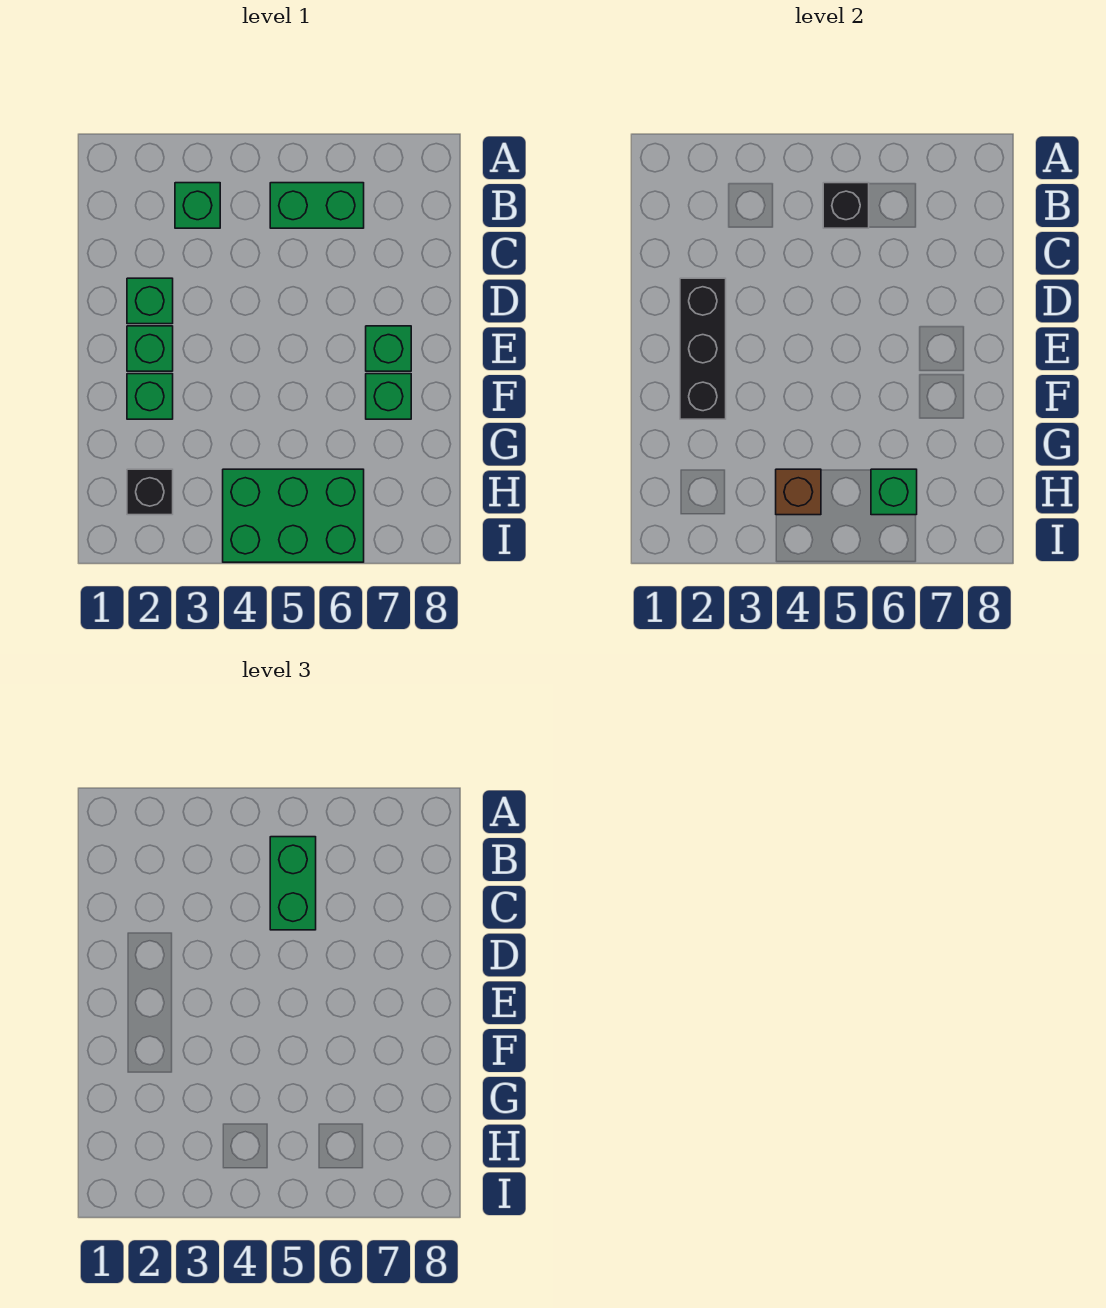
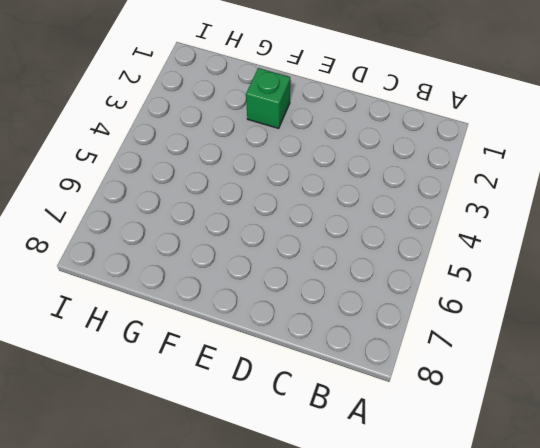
none -> green 1x1 brick [175,183,220,228]
none -> green 1x2 brick [270,183,364,228]
none -> green 1x1 brick [127,278,173,324]

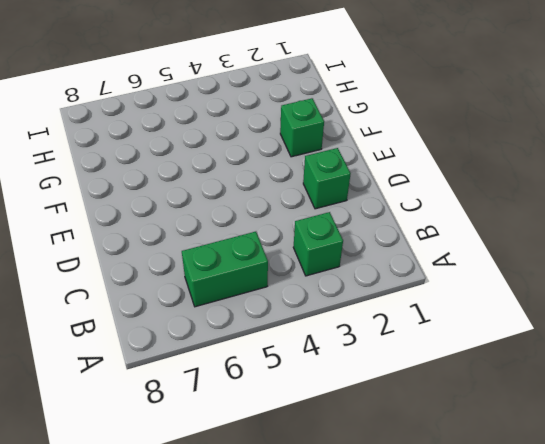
none -> green 1x1 brick [127,326,173,371]
none -> green 1x1 brick [366,326,411,371]
none -> green 1x1 brick [366,374,411,419]

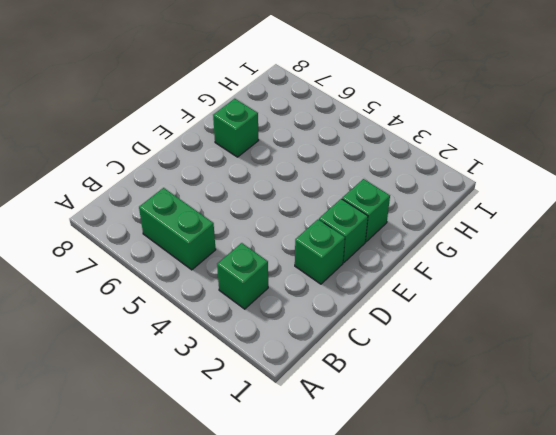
none -> green 1x1 brick [366,326,411,371]
none -> black 1x1 brick [127,469,173,515]
none -> green 2x3 brick [223,469,364,562]

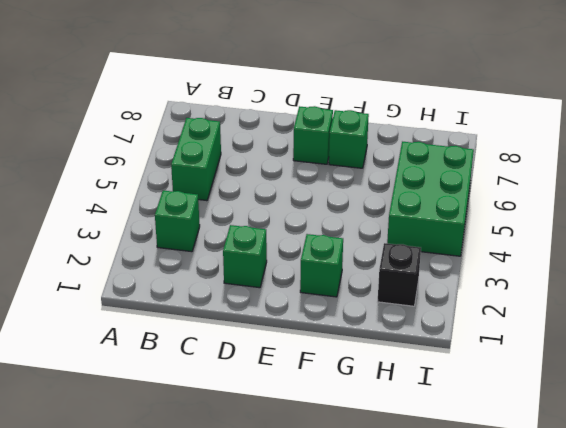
none -> green 1x1 brick [127,326,173,371]
none -> black 1x1 brick [823,183,869,228]
none -> black 1x3 brick [680,278,726,419]

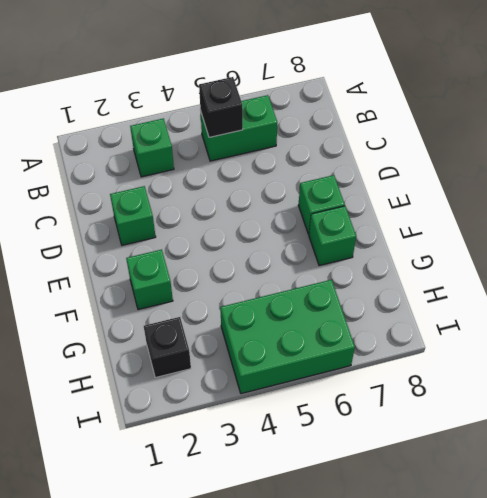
none -> green 1x1 brick [127,326,173,371]
none -> black 1x3 brick [680,278,726,419]
none -> brown 1x1 brick [776,469,821,515]

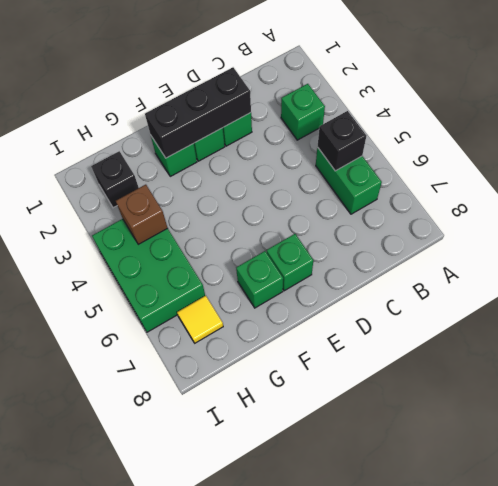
yellow 1x1 tile [177,295,223,343] -> none
none -> green 1x1 brick [871,469,917,515]
none -> green 1x2 brick [270,837,316,930]

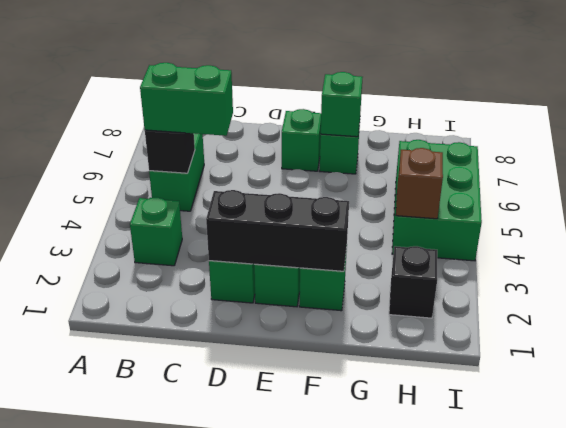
green 1x1 brick [321,72,363,137] -> green 1x1 brick moved to [871,469,917,515]

